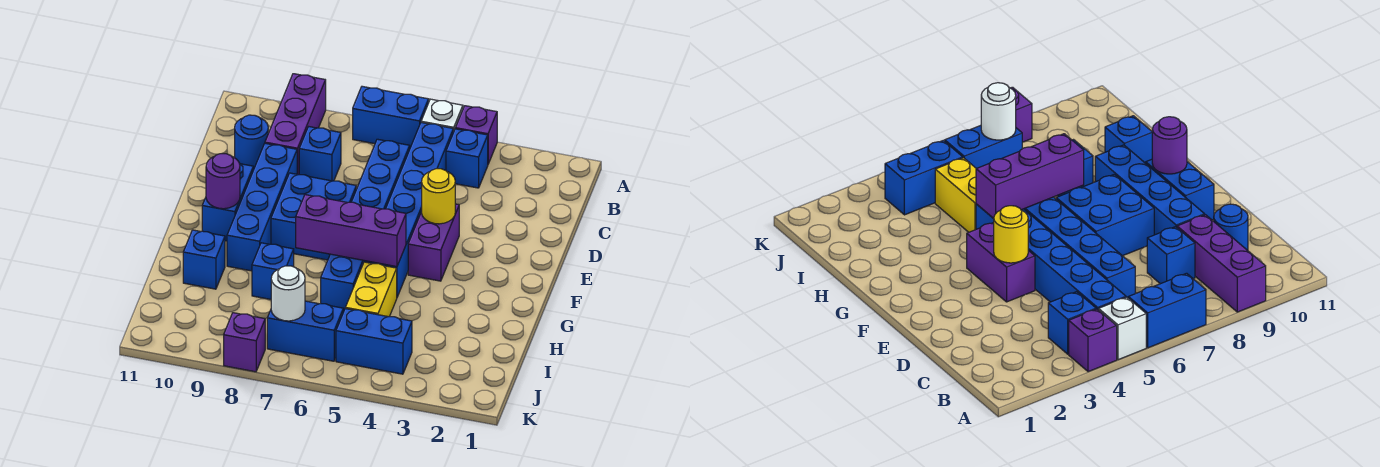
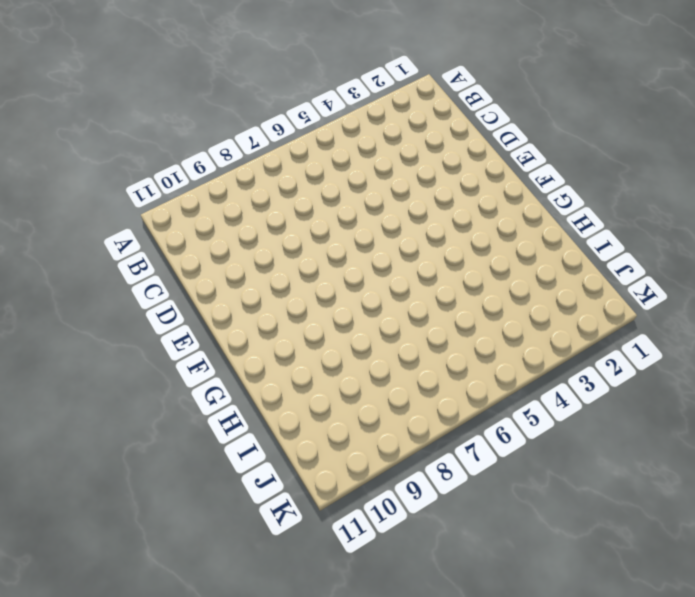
none -> purple 1x1 brick [455,106,497,164]
none -> white 1x1 brick [421,99,463,132]
none -> blue 1x2 brick [353,86,429,148]

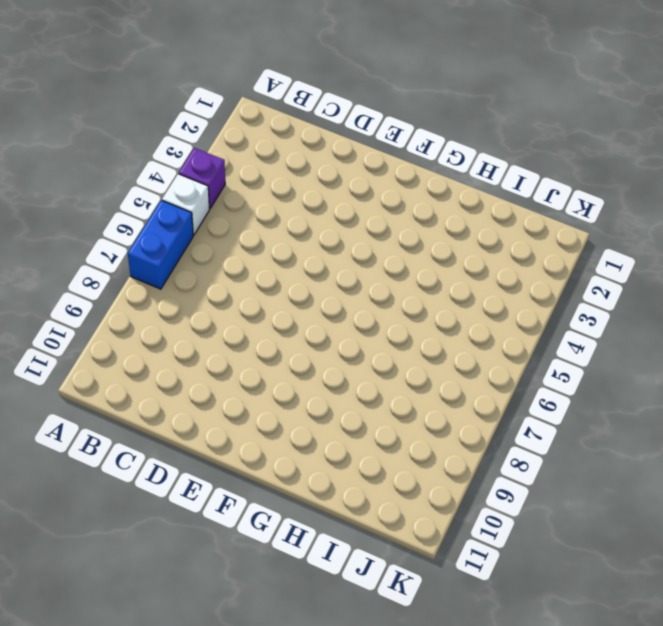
none -> purple 1x3 brick [265,74,326,175]
none -> blue 1x1 brick [446,129,488,188]
none -> blue 1x6 brick [364,123,453,297]

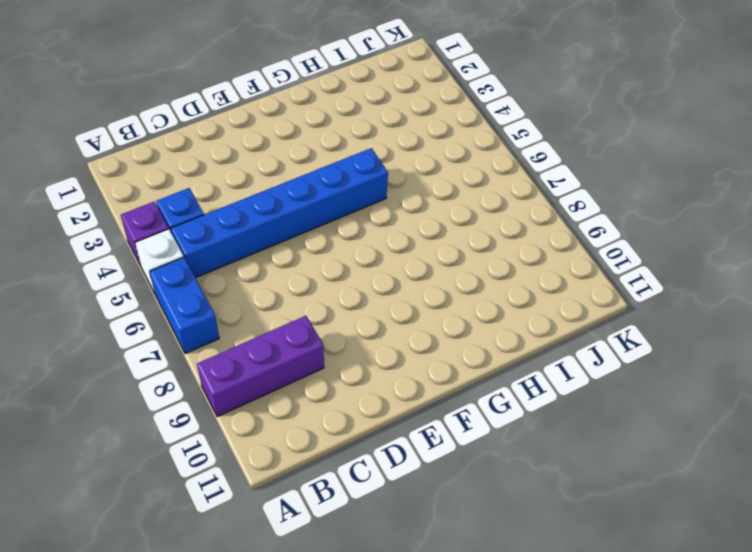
none -> blue 1x6 brick [321,139,410,312]
none -> blue 1x1 brick [299,127,341,181]
none -> blue 1x1 round brick [235,115,268,170]

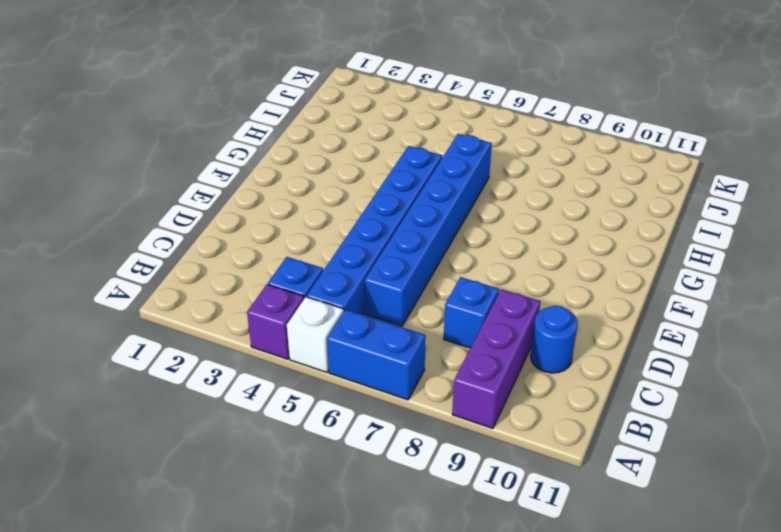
none -> blue 1x4 brick [227,143,297,271]
none -> purple 1x2 brick [408,204,459,281]
none -> blue 2x2 brick [271,173,356,260]

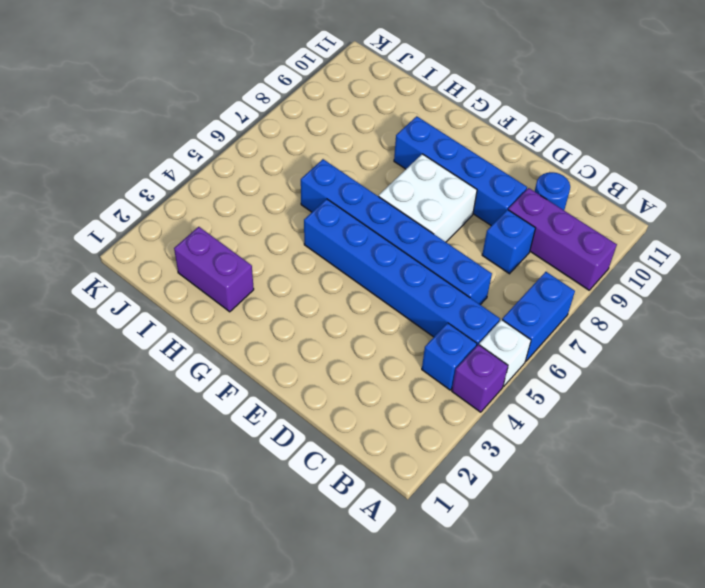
white 2x2 brick [379,154,477,242] -> blue 2x2 brick [271,173,356,260]
purple 1x2 brick [174,227,254,312] -> purple 1x2 brick moved to [408,204,459,281]
none -> blue 1x2 brick [202,163,253,241]
none -> yellow 1x2 brick [345,262,397,317]
none -> blue 1x1 brick [252,243,294,299]

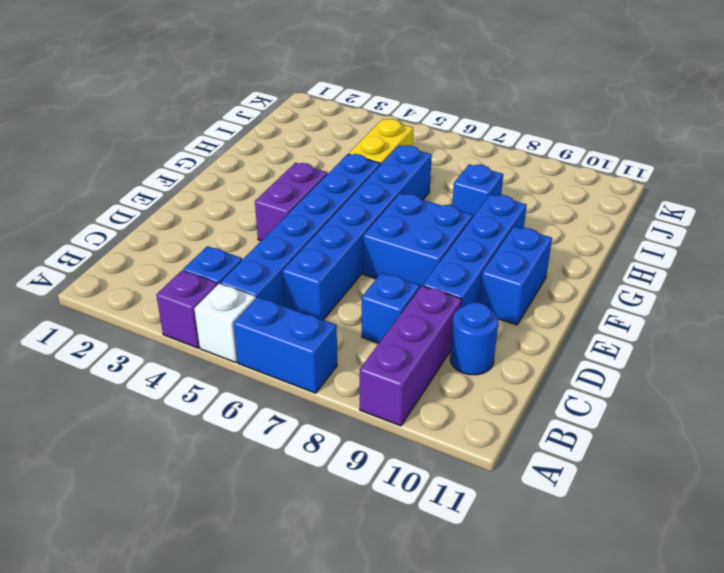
none -> blue 1x1 brick [183,230,225,289]
none -> blue 1x2 brick [336,309,412,374]
none -> blue 1x2 brick [267,301,343,361]

